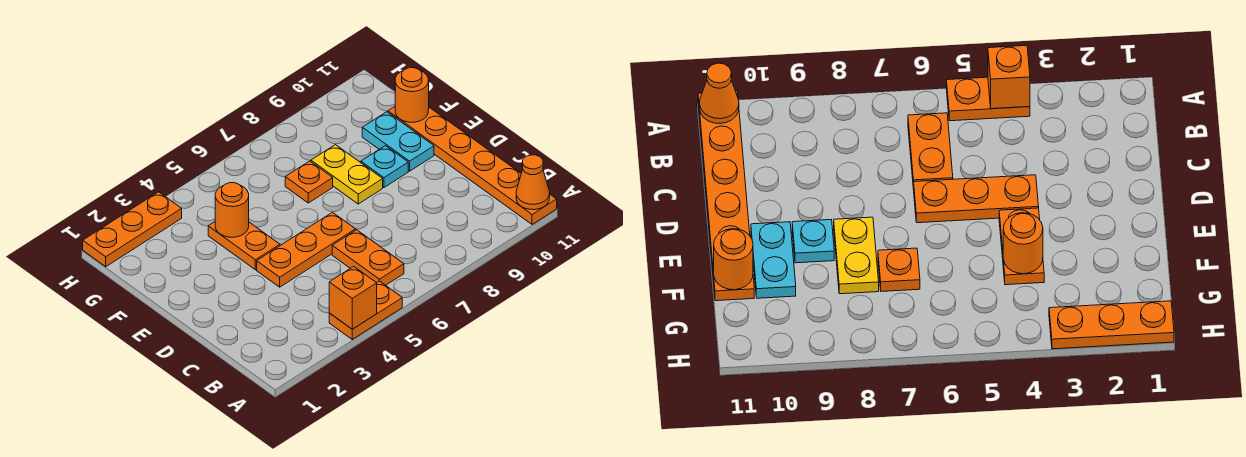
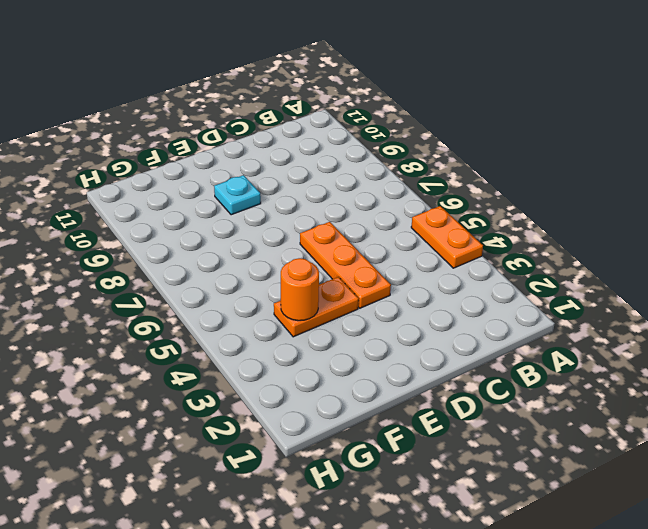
none -> orange 1x6 plate [388,107,557,224]
none -> orange 1x2 plate [332,230,404,285]
none -> yellow 1x2 plate [311,145,383,204]

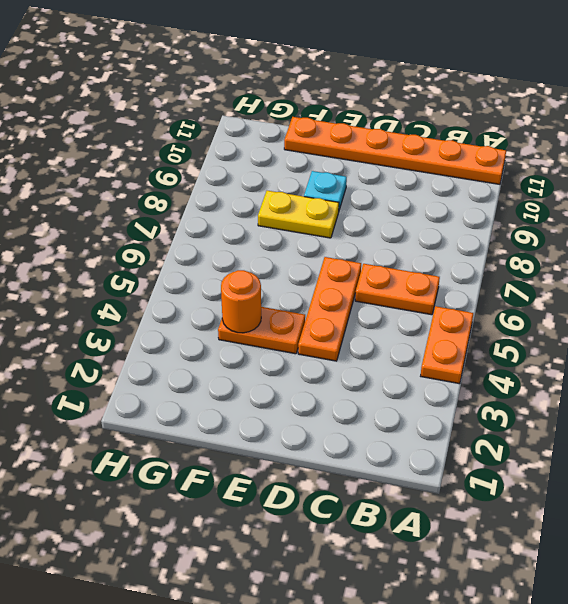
none -> cyan 1x2 plate [362,112,434,171]
none -> orange 1x1 plate [285,161,333,203]
none -> orange 1x3 plate [83,192,182,267]

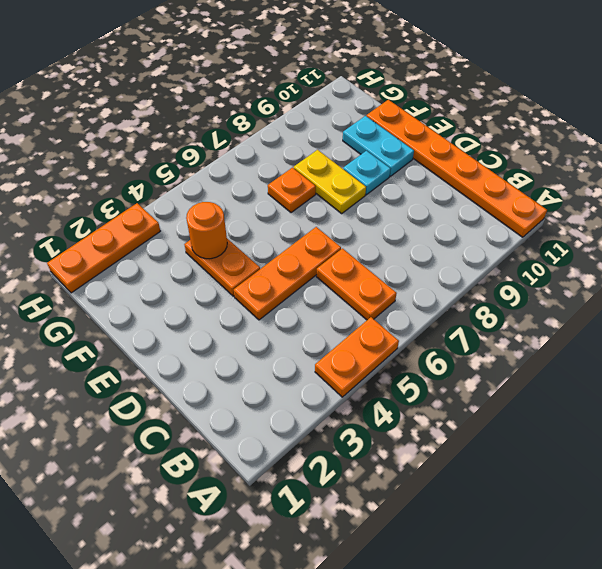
none -> orange 1x1 brick [329,266,377,329]
none -> orange 1x1 cone [516,155,550,210]
none -> orange 1x1 round brick [395,68,429,122]

